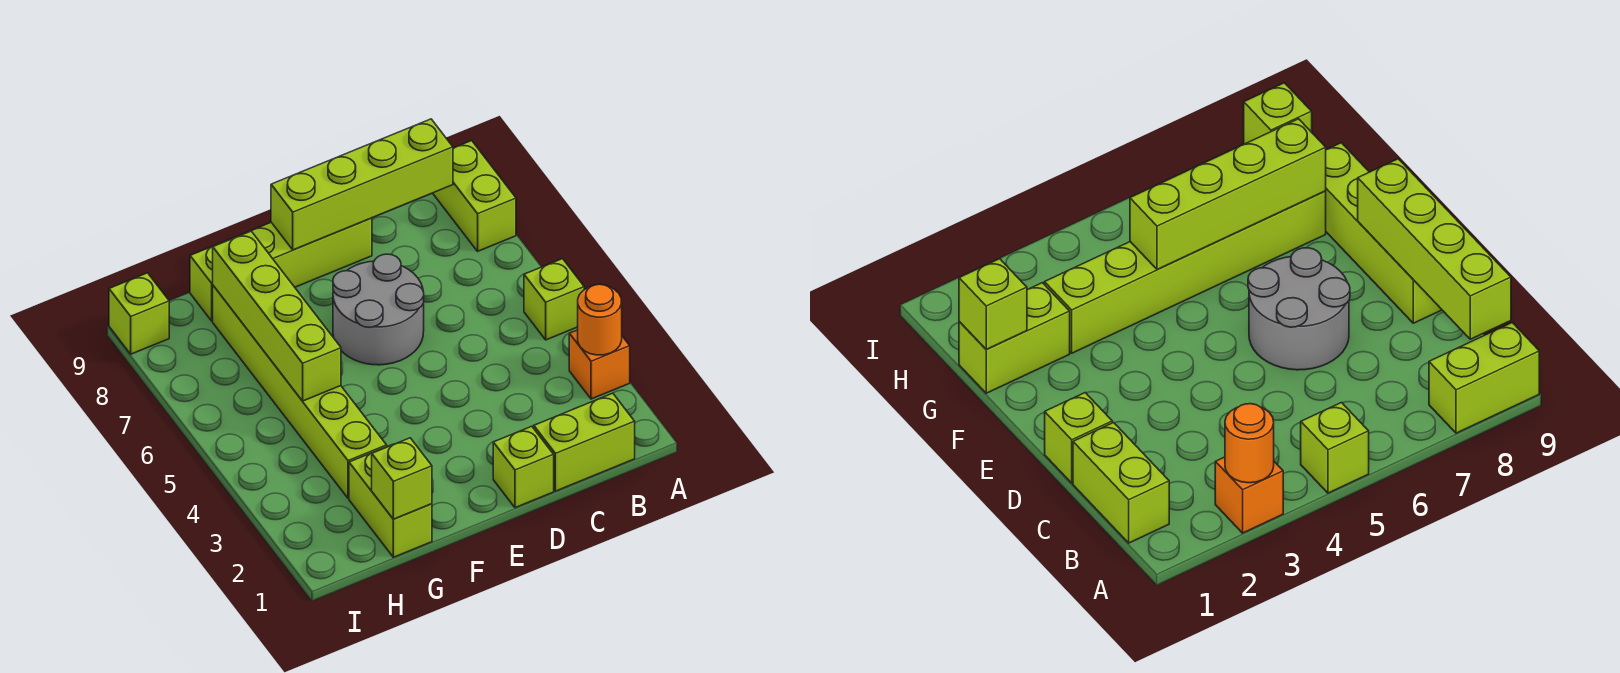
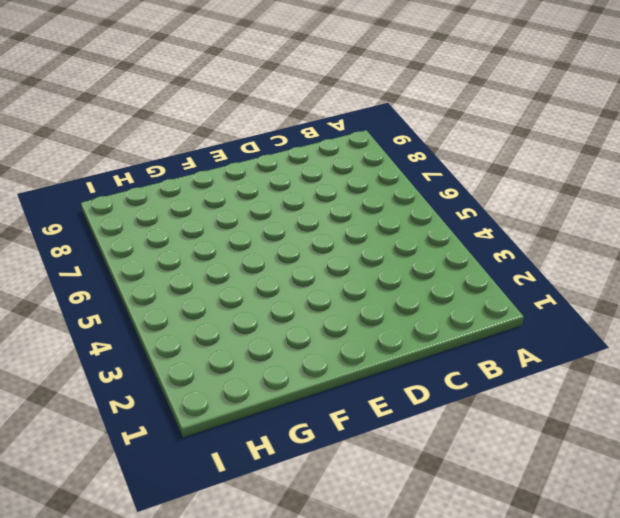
none -> orange 1x1 brick [569,330,630,399]
none -> lime 1x1 brick [524,259,584,340]
none -> lime 1x2 brick [433,141,516,251]

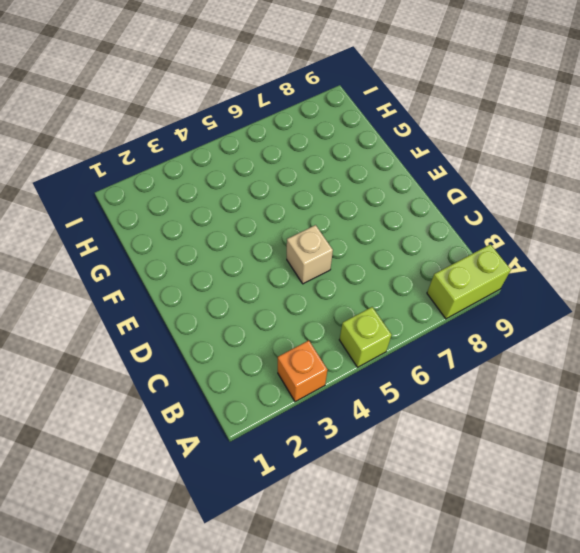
tan 1x1 brick [287,225,333,284] -> none
none -> lime 1x2 brick [534,393,635,491]
none -> lime 1x1 brick [493,426,554,508]
none -> grey 2x2 round brick [333,254,424,365]

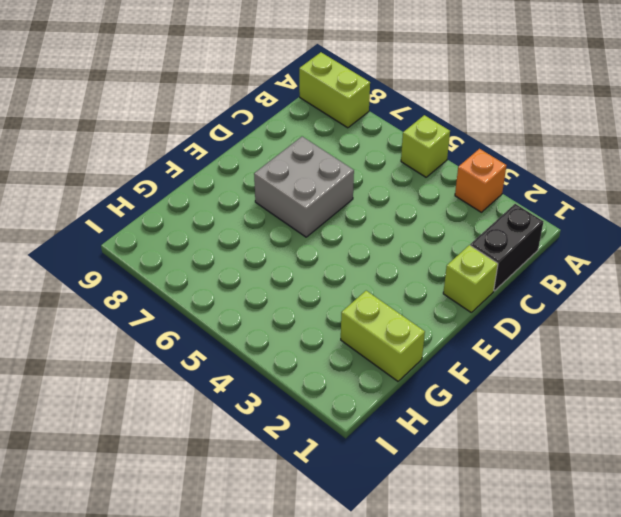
black 1x2 brick [470,204,543,291] -> lime 1x2 brick [534,393,635,491]
grey 2x2 brick [254,137,354,237] -> grey 2x2 round brick [333,254,424,365]
none -> lime 1x4 brick [190,218,372,321]
none -> lime 1x6 brick [213,286,387,498]
none -> lime 1x1 brick [109,273,169,354]

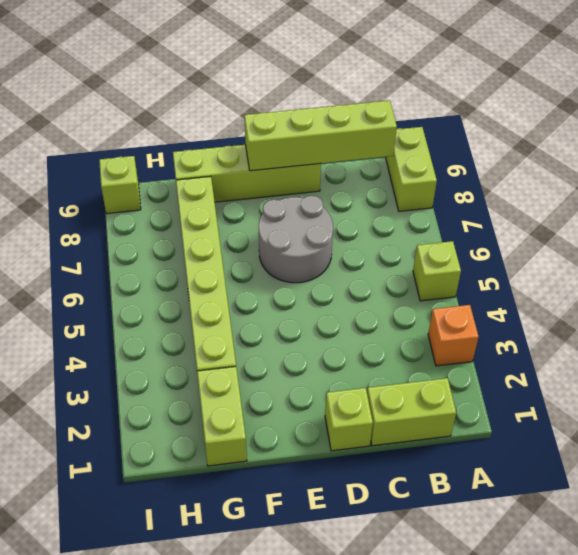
none -> orange 1x1 round brick [578,284,622,355]
none -> lime 1x1 brick [372,438,432,519]
none -> lime 1x4 brick [213,231,341,401]

